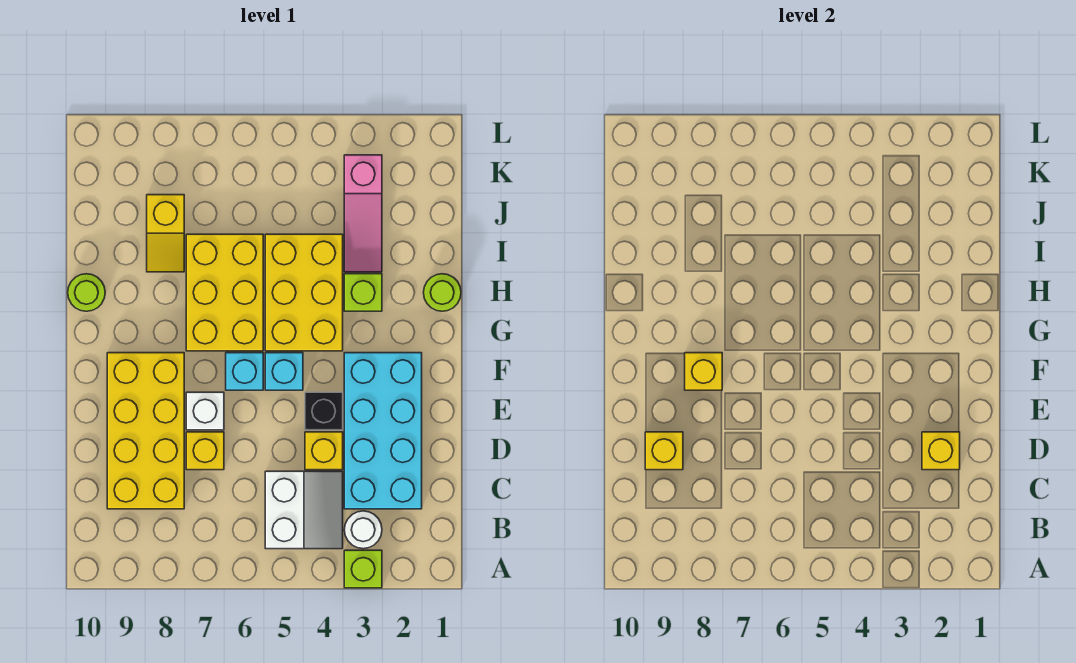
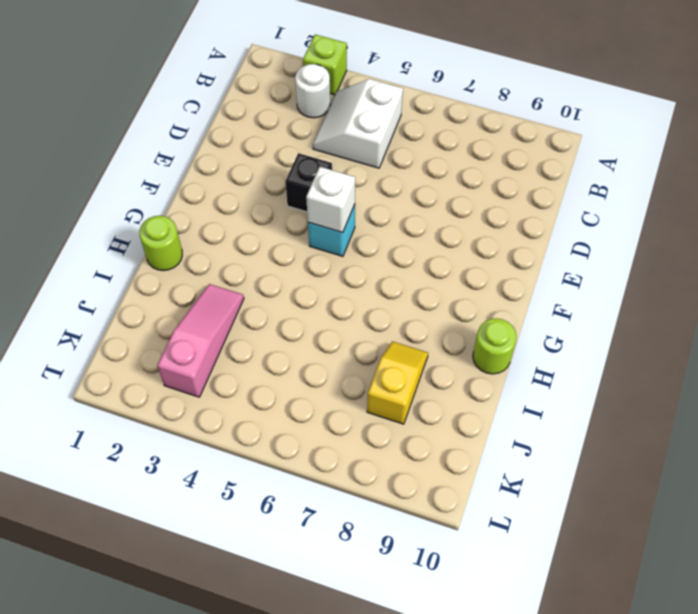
white 1x1 brick [306,167,355,233] -> white 1x1 brick moved to [186,392,224,430]
none -> cyan 2x4 brick [344,353,422,509]
none -> yellow 2x4 brick [107,353,184,509]
none -> yellow 1x1 brick [305,432,343,470]

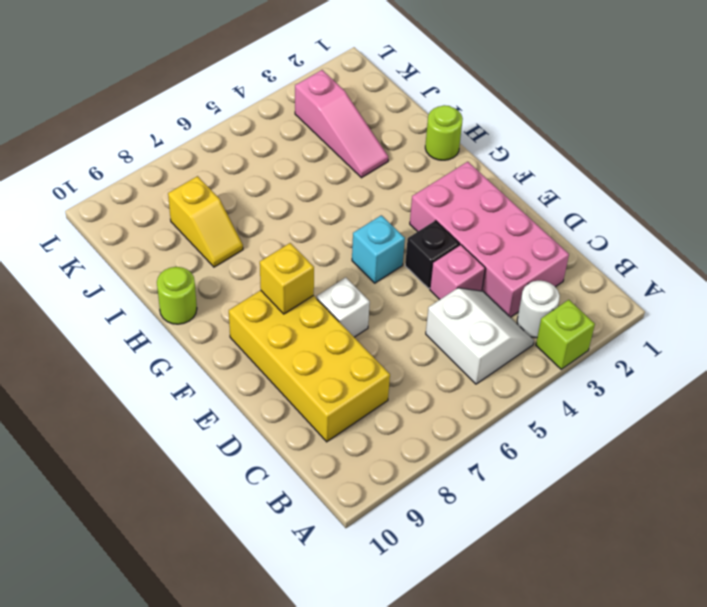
pink 2x4 brick [410,162,569,317] -> cyan 2x4 brick [344,353,422,509]
pink 1x1 brick [430,245,485,300] -> yellow 1x1 brick [305,432,343,470]
none -> yellow 1x1 brick [186,432,224,470]
none -> cyan 1x1 brick [226,353,263,390]
none -> yellow 2x3 brick [265,234,343,351]

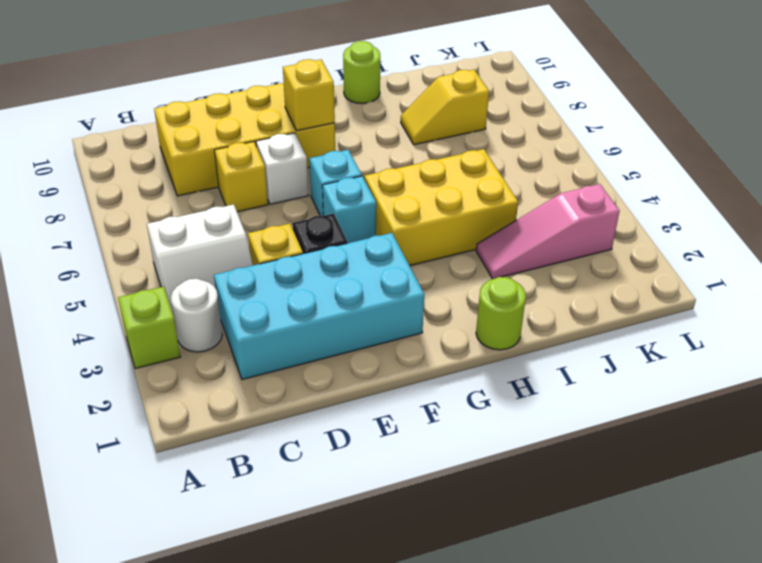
none -> yellow 2x3 brick [186,234,263,351]
none -> lime 1x1 brick [344,274,382,311]
none -> yellow 1x1 brick [922,432,960,470]

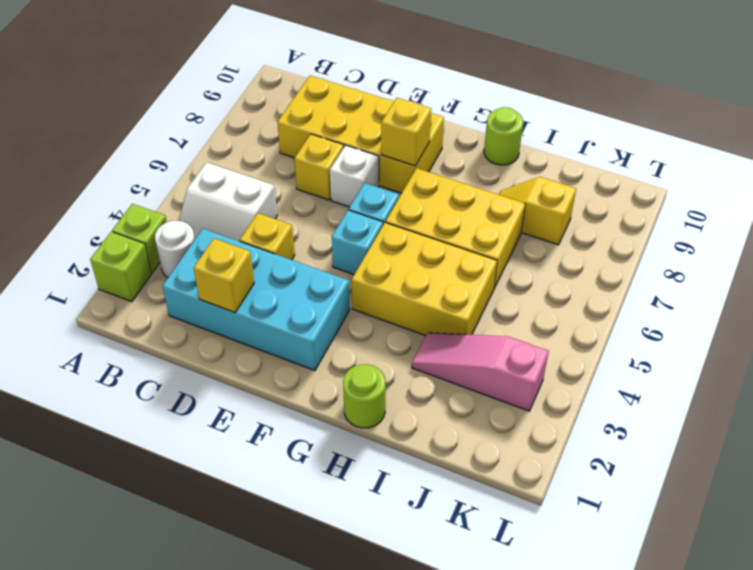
lime 1x1 brick [90,232,152,302] -> lime 1x1 brick moved to [344,274,382,311]
none -> black 1x1 brick [305,392,343,430]
none -> yellow 1x1 brick [645,432,683,470]

